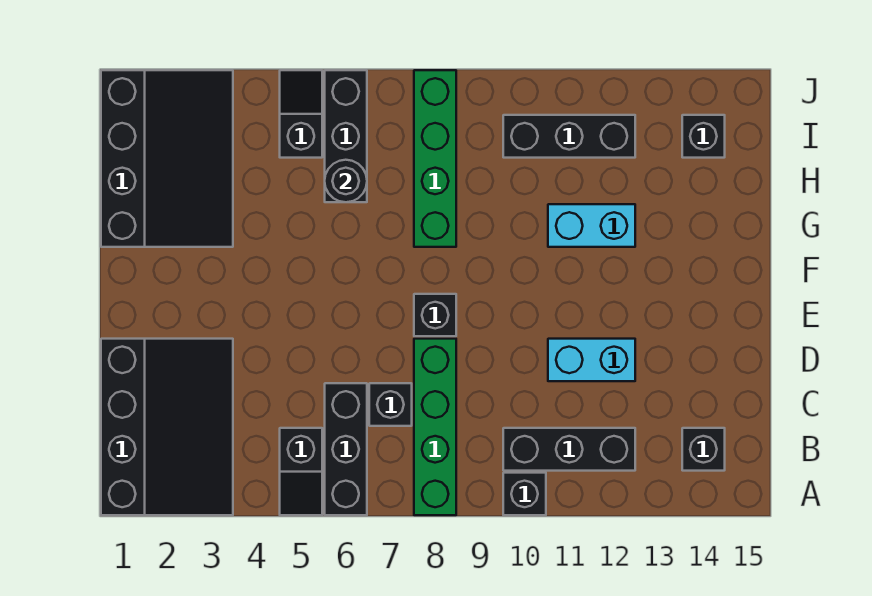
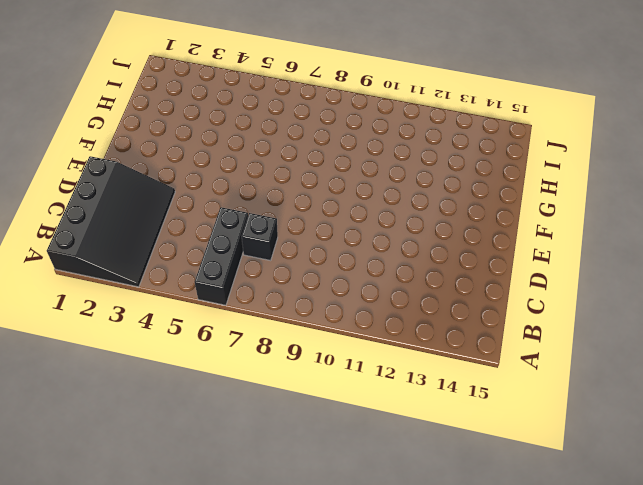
none -> black 1x2 slope [280,428,322,515]
none -> green 1x4 brick [414,339,456,515]
none -> black 1x1 brick [503,473,546,515]

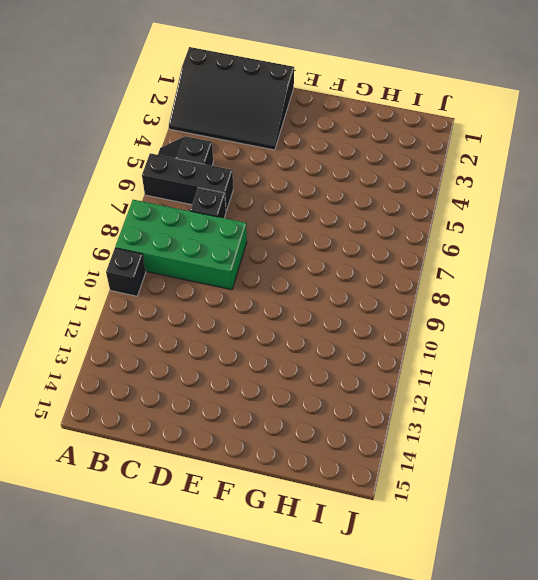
green 2x4 brick [115,200,247,290] -> green 1x4 brick [414,339,456,515]
none -> black 1x3 brick [503,428,635,471]
none -> black 1x1 brick [682,428,725,471]
none -> cyan 1x2 brick [548,339,635,381]

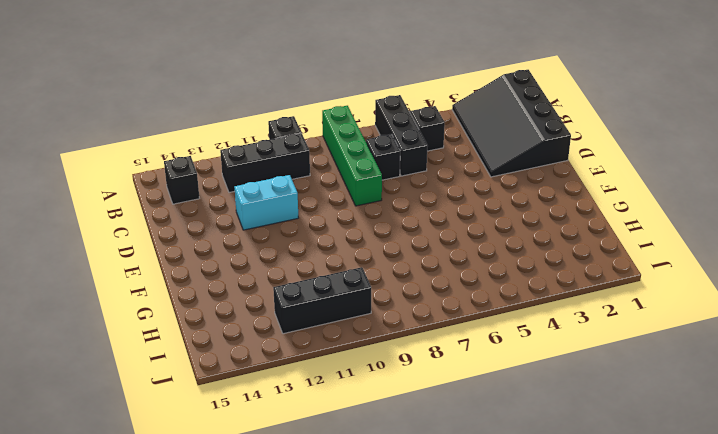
none -> black 1x1 brick [414,294,456,336]
none -> black 3x4 slope [101,70,233,247]
none -> green 1x4 brick [414,70,456,247]

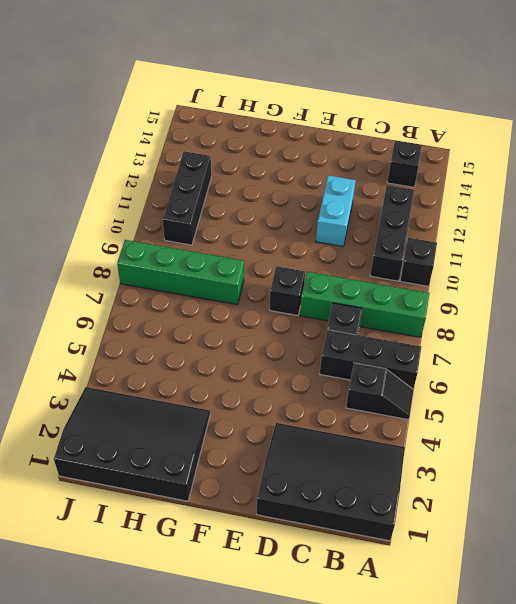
none -> cyan 1x2 brick [548,204,635,247]
none -> black 1x3 brick [325,70,367,202]
none -> black 1x2 slope [280,70,322,158]

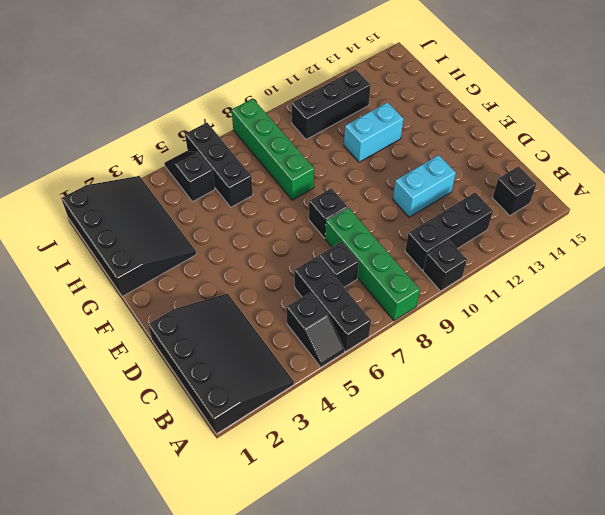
none -> black 1x1 brick [682,115,725,158]
none -> black 1x1 round brick [325,160,367,202]

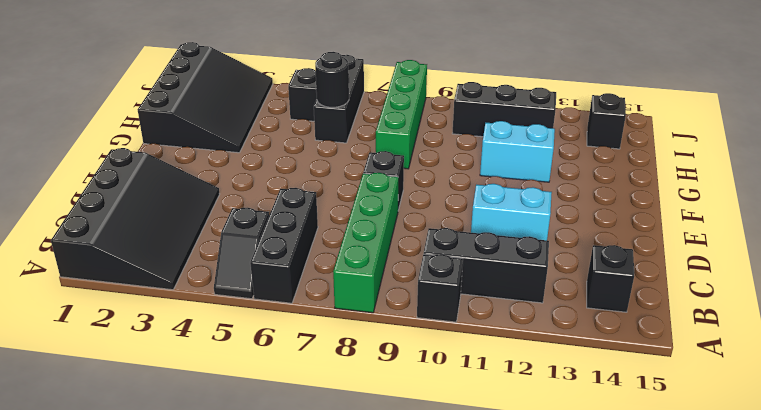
none -> black 1x1 brick [369,383,412,426]

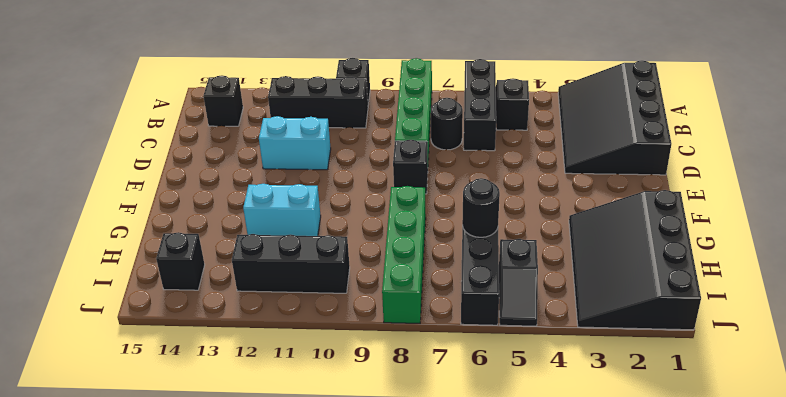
black 1x1 round brick [431,98,463,150] -> black 1x1 brick [369,383,412,426]

